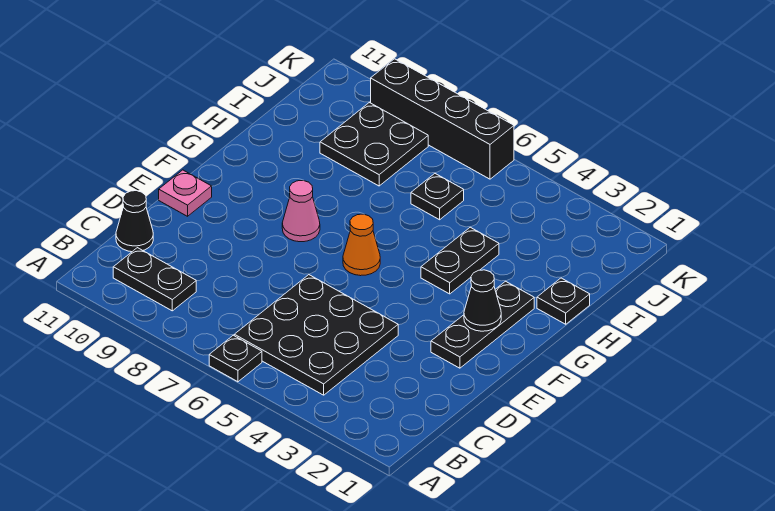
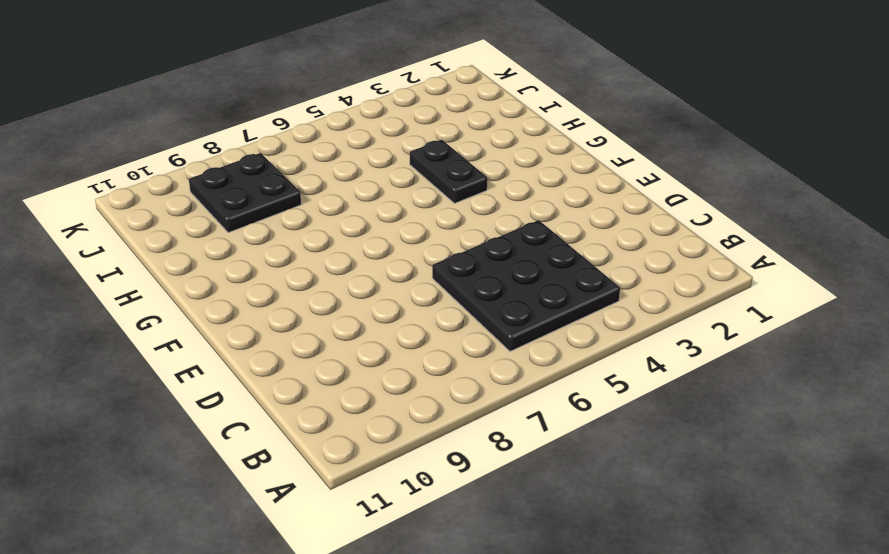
none -> black 1x1 plate [209,335,262,382]
none -> black 1x2 plate [113,248,196,311]
none -> black 1x1 cone [116,191,153,252]

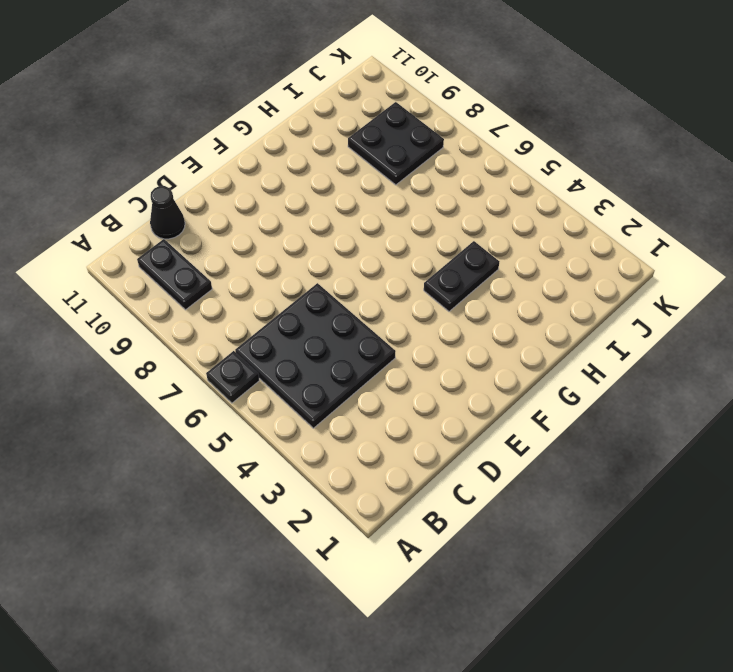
none -> black 1x3 plate [431,281,534,368]
none -> pink 1x1 plate [159,170,212,216]
none -> orange 1x1 cone [343,214,380,276]

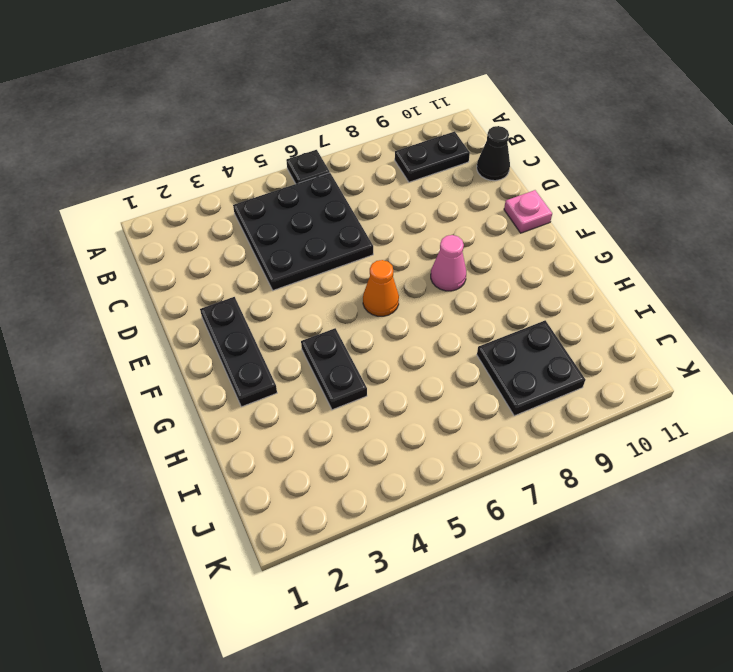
none -> black 1x1 plate [537,278,590,324]
none -> black 1x1 plate [411,174,464,220]
none -> black 1x4 brick [371,59,514,179]

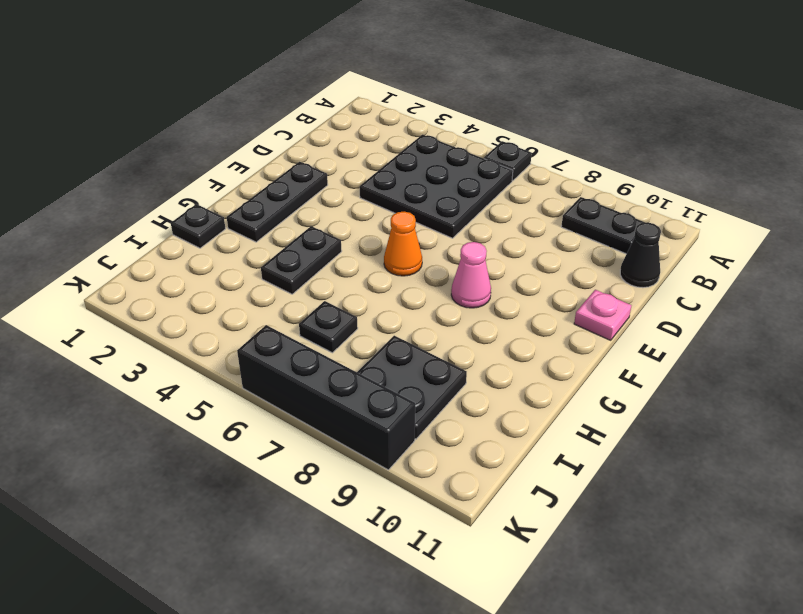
none -> black 1x1 cone [464,270,501,331]

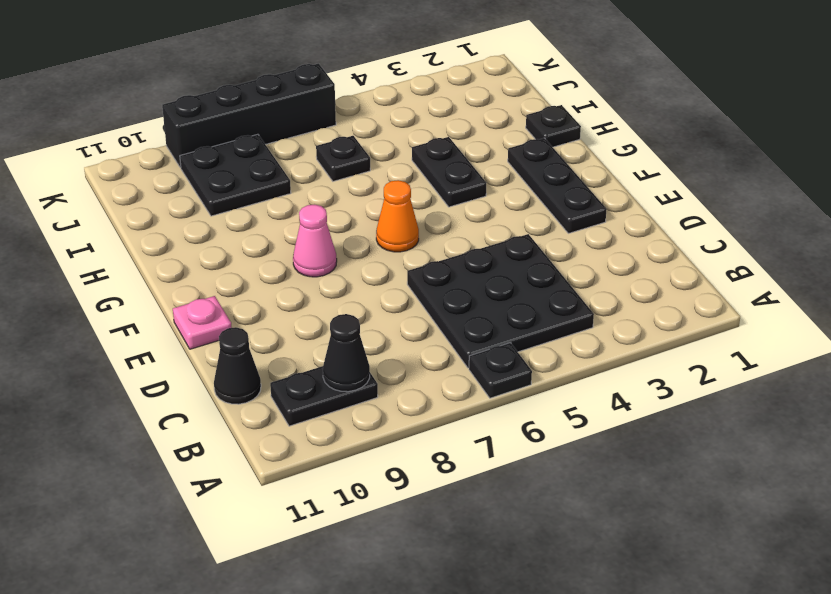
black 1x1 cone [323,314,370,392] -> black 1x1 cone moved to [464,270,501,331]

